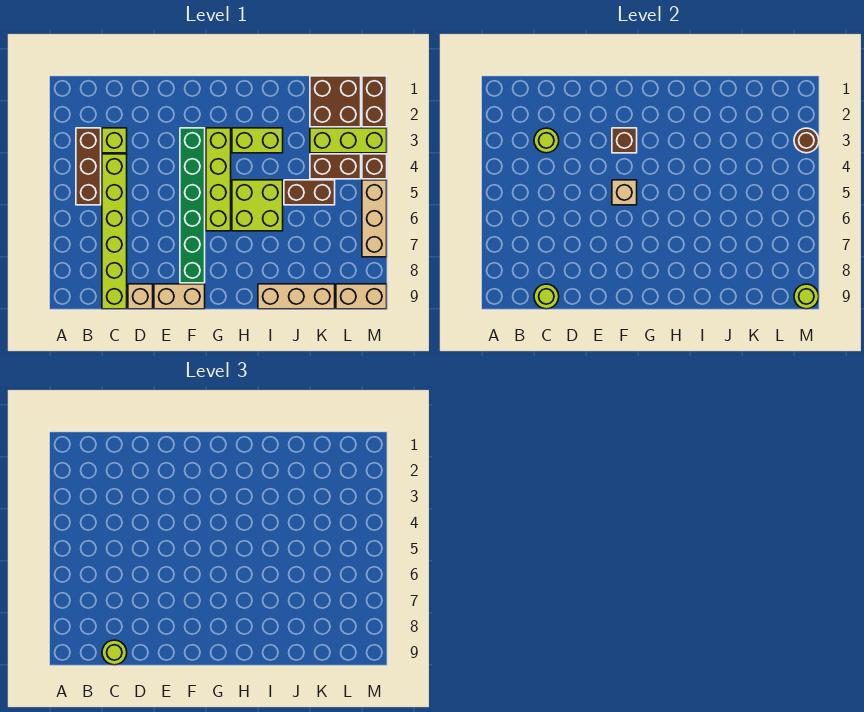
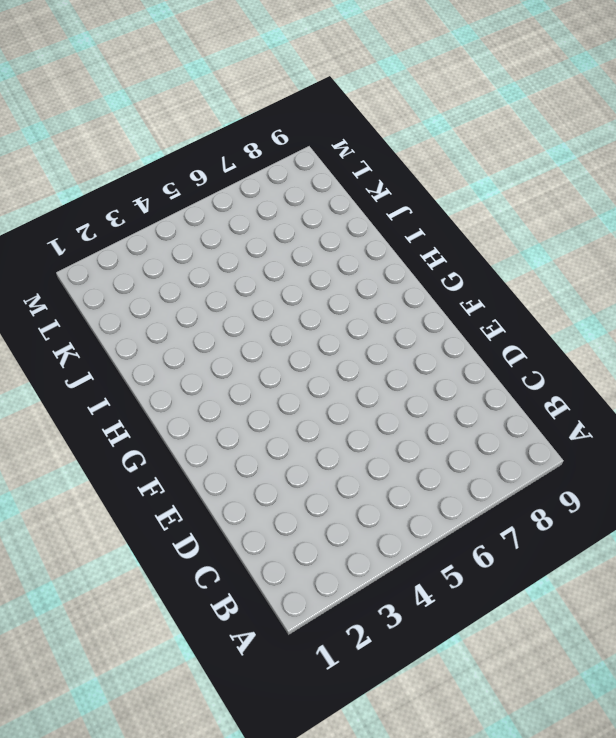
none -> brown 1x3 brick [76,128,101,205]
none -> lime 1x1 brick [102,128,127,153]
none -> lime 1x6 brick [102,154,127,309]

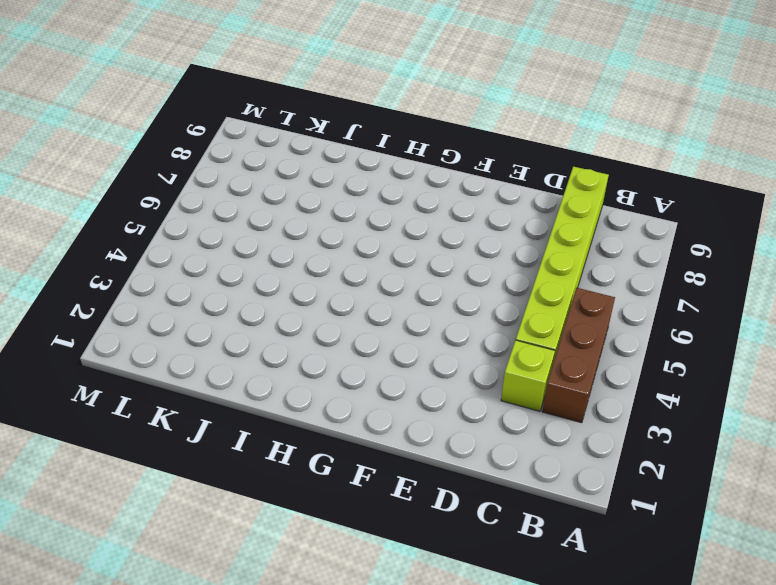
none -> tan 1x1 brick [128,284,153,309]
none -> tan 1x2 brick [154,284,205,309]
none -> green 1x6 brick [180,128,205,283]

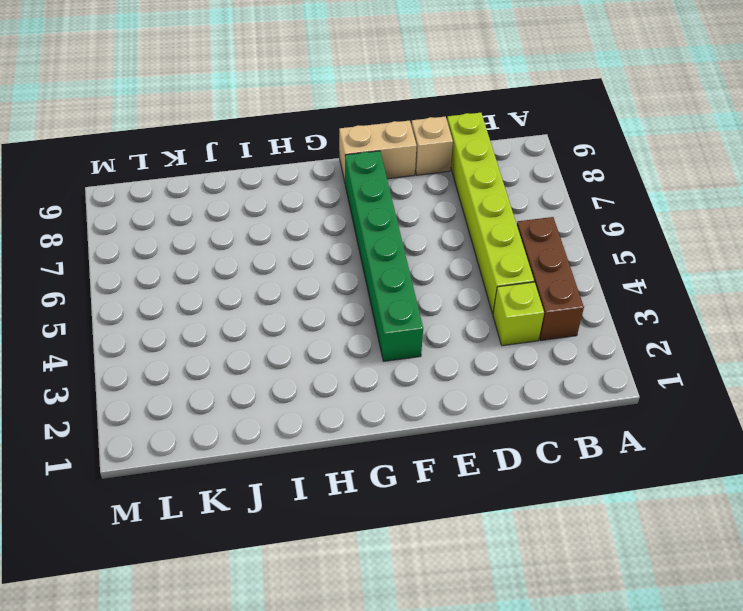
none -> lime 1x4 brick [206,128,231,231]
none -> lime 1x2 brick [232,128,283,153]
none -> lime 2x2 brick [232,180,283,231]

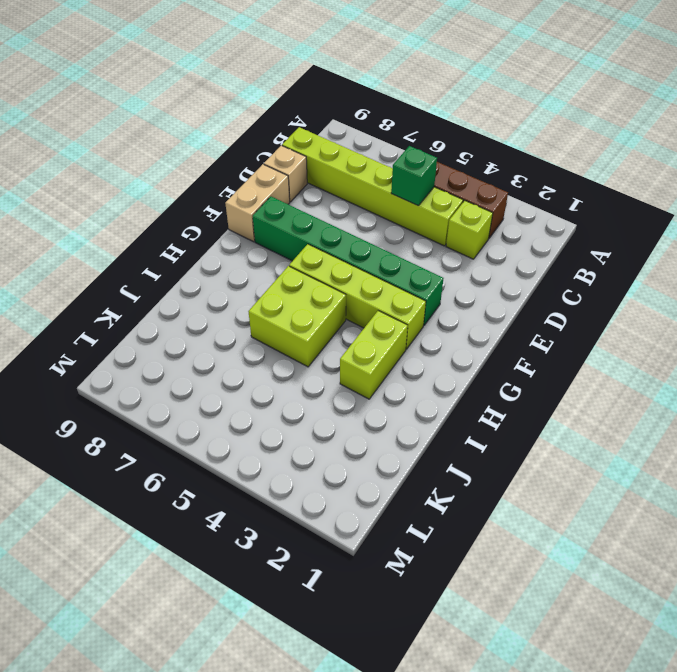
green 1x1 brick [391,146,437,206] -> none
none -> tan 1x3 brick [258,284,335,309]
none -> brown 1x2 brick [284,180,335,205]
none -> brown 2x2 brick [310,76,361,127]

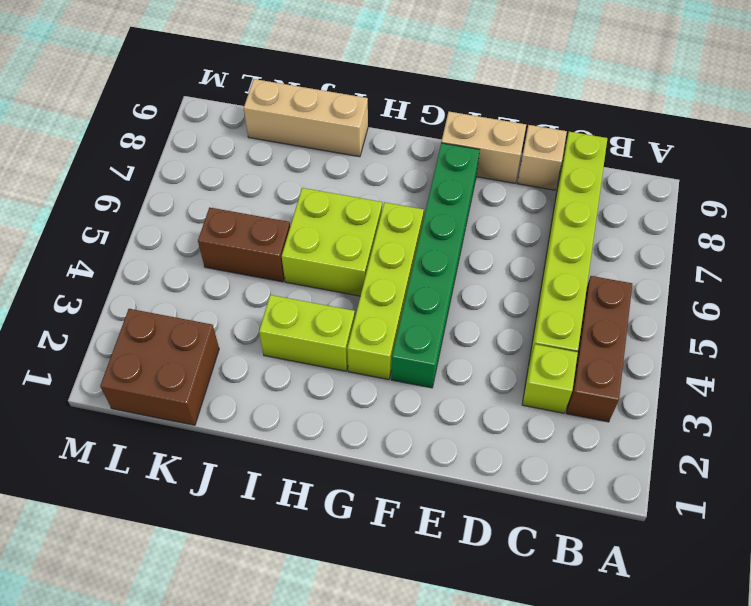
none -> lime 1x3 brick [310,128,387,153]
none -> brown 1x2 brick [310,154,361,179]
none -> tan 1x2 brick [336,284,387,309]

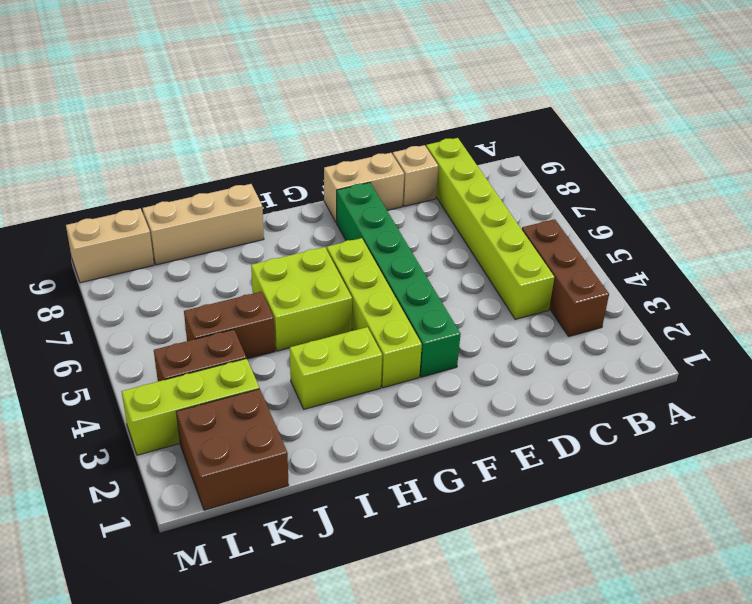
none -> lime 1x1 brick [102,128,127,153]
none -> brown 1x2 brick [362,76,387,127]
none -> brown 1x1 brick [362,154,387,179]

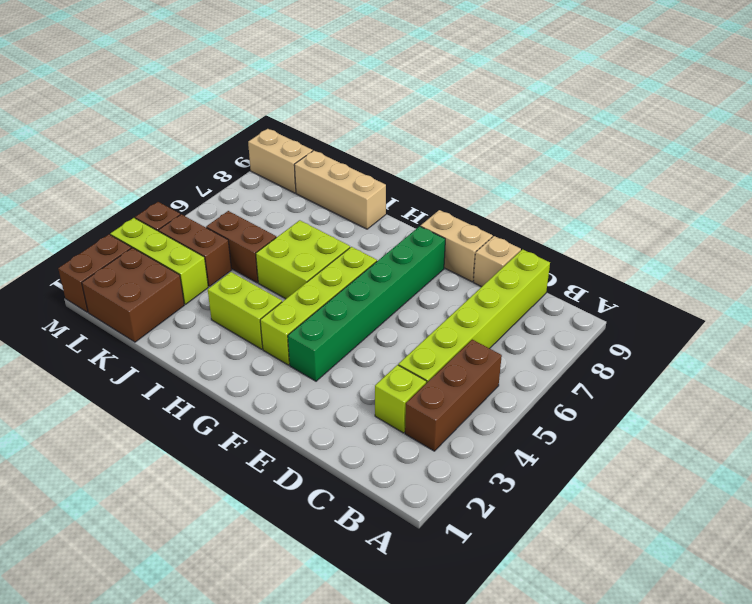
none -> tan 1x3 brick [362,180,387,257]
none -> lime 1x1 round brick [534,128,559,153]
none -> lime 1x1 round brick [534,284,559,309]

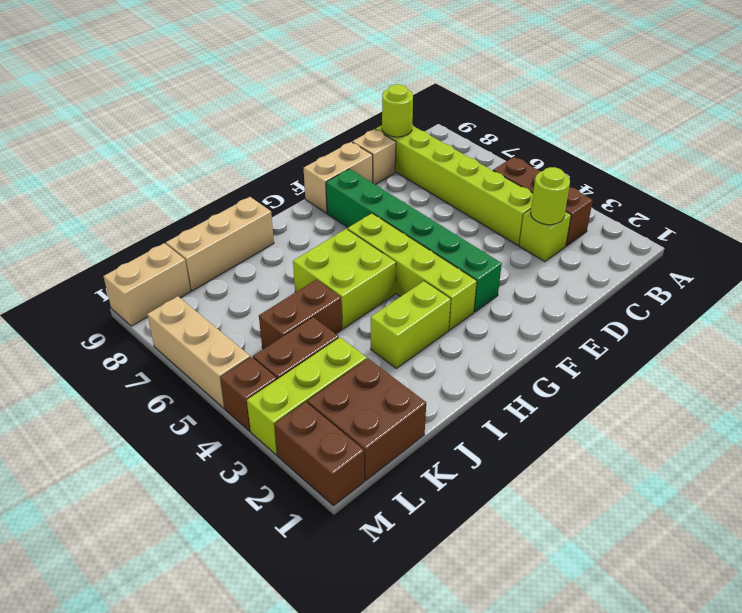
none -> brown 1x1 brick [612,128,637,153]
none -> tan 1x1 brick [612,180,637,205]
none -> brown 1x1 round brick [794,128,819,153]

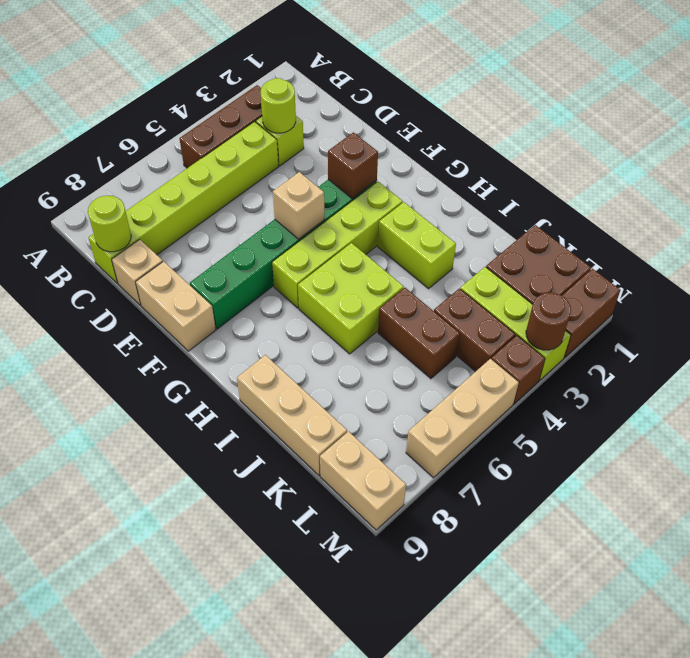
none -> lime 1x1 round brick [794,284,819,309]
none -> lime 1x1 round brick [102,640,127,665]

